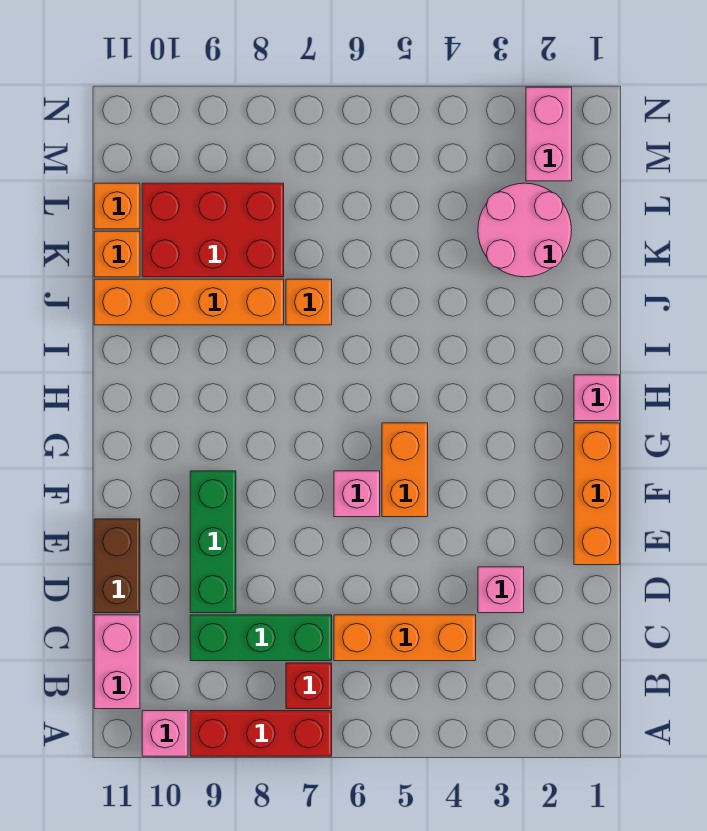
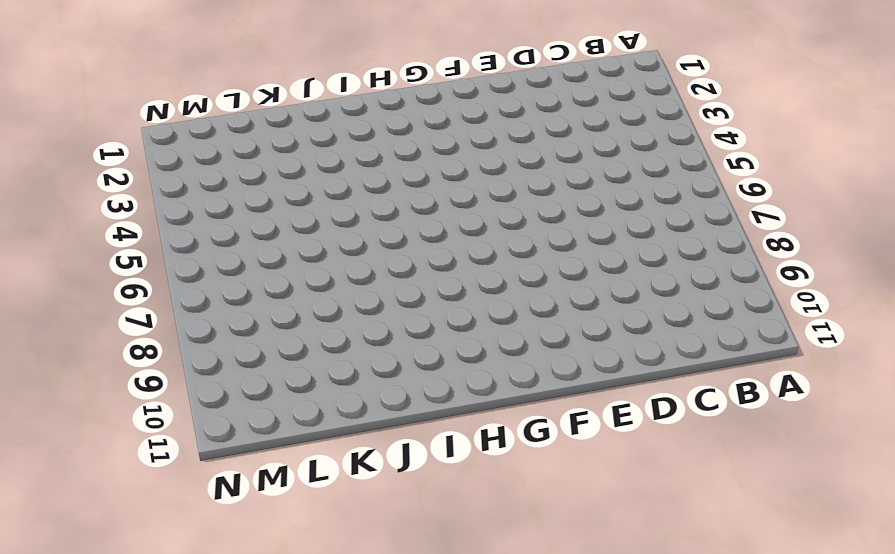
none -> red 1x3 brick [190,711,332,756]
none -> pink 1x1 brick [142,711,188,756]
none -> red 1x1 brick [286,663,332,709]

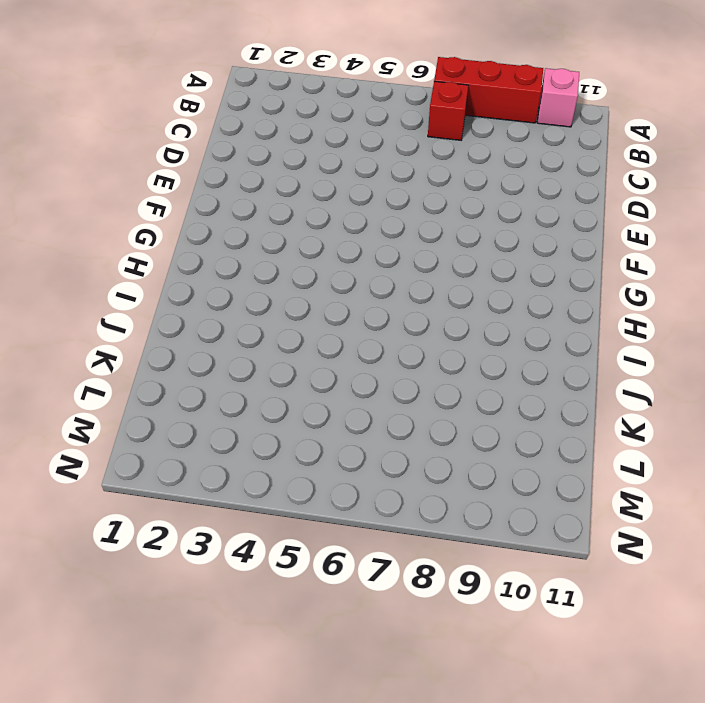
none -> pink 1x2 brick [94,615,140,709]
none -> orange 1x3 brick [334,615,476,661]
none -> green 1x3 brick [190,615,332,661]

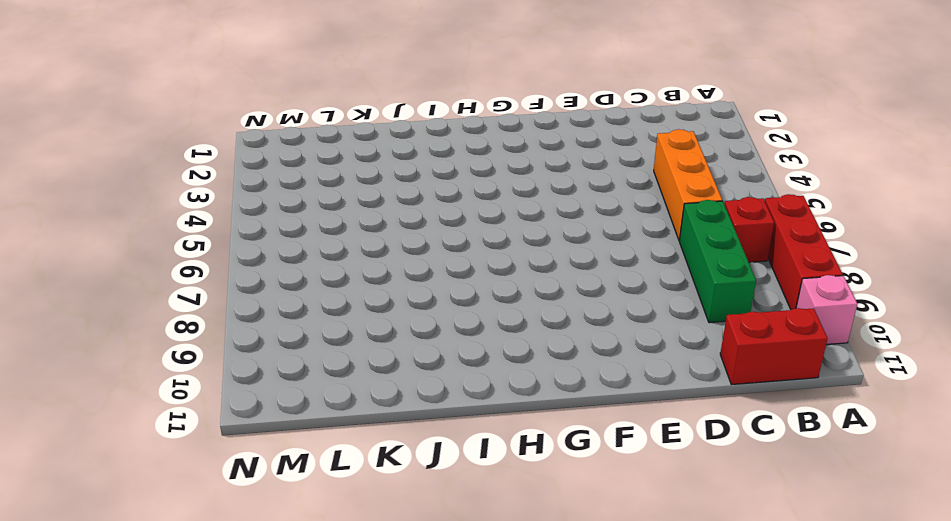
red 1x2 brick [720,308,828,385] -> pink 1x2 brick [94,615,140,709]
none -> pink 1x1 brick [478,567,524,613]
none -> green 1x3 brick [190,471,236,613]
none -> brown 1x2 brick [94,519,140,613]

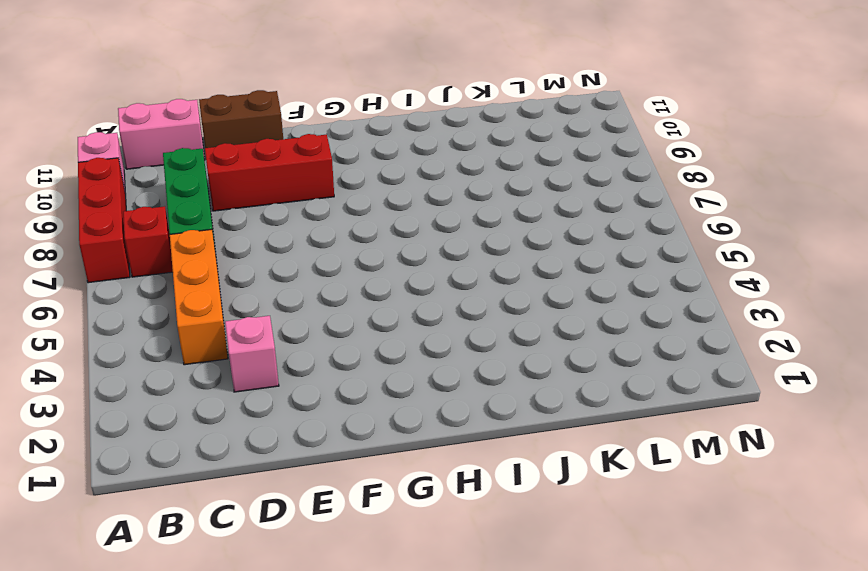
red 1x3 brick [205,134,334,211] -> green 1x3 brick [190,471,236,613]
none -> orange 1x3 brick [574,423,620,565]
none -> orange 1x2 brick [382,423,428,517]
none -> pink 1x1 brick [334,471,380,517]

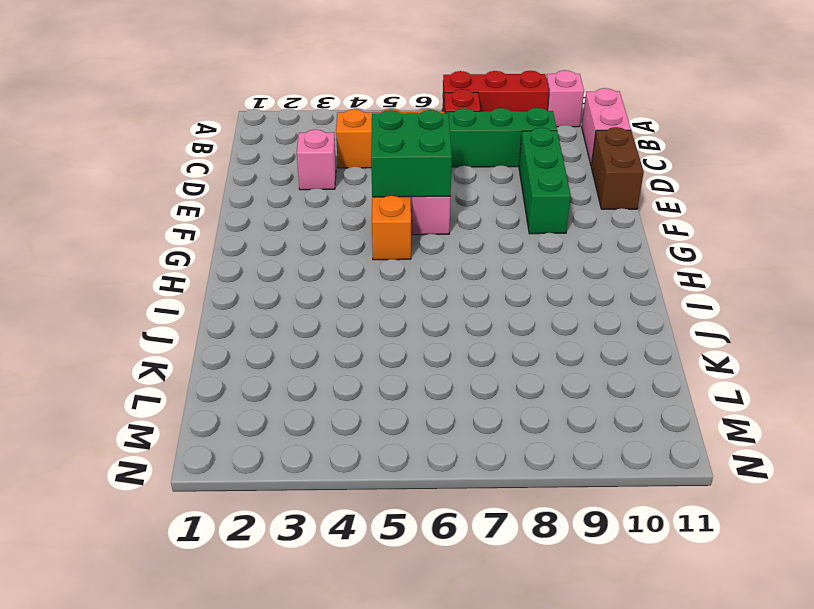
green 2x2 brick [371,110,452,197] -> none
none -> orange 1x3 brick [574,423,620,565]
none -> pink 1x1 brick [574,375,620,421]
none -> orange 1x1 brick [286,279,332,325]

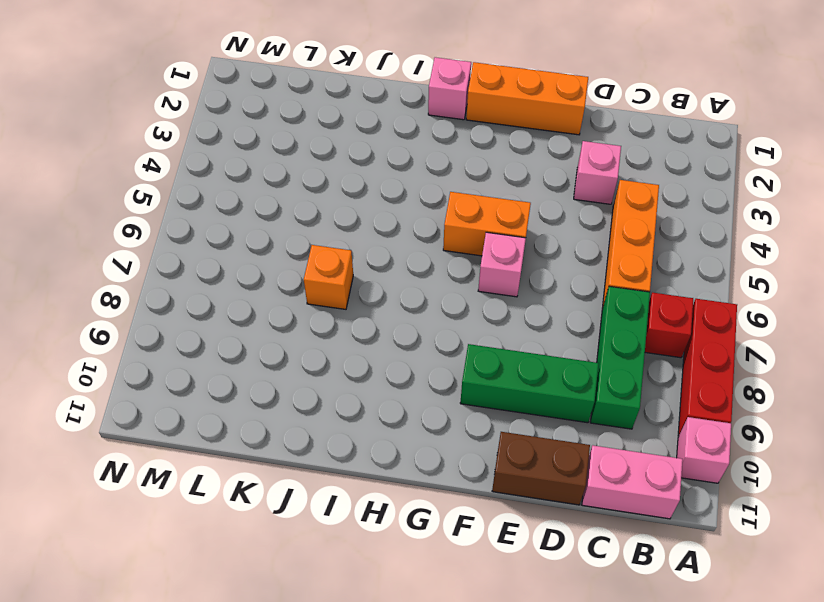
none -> orange 1x4 brick [94,279,284,325]
none -> pink 2x2 round brick [478,183,572,277]
none -> red 2x3 brick [142,183,284,277]

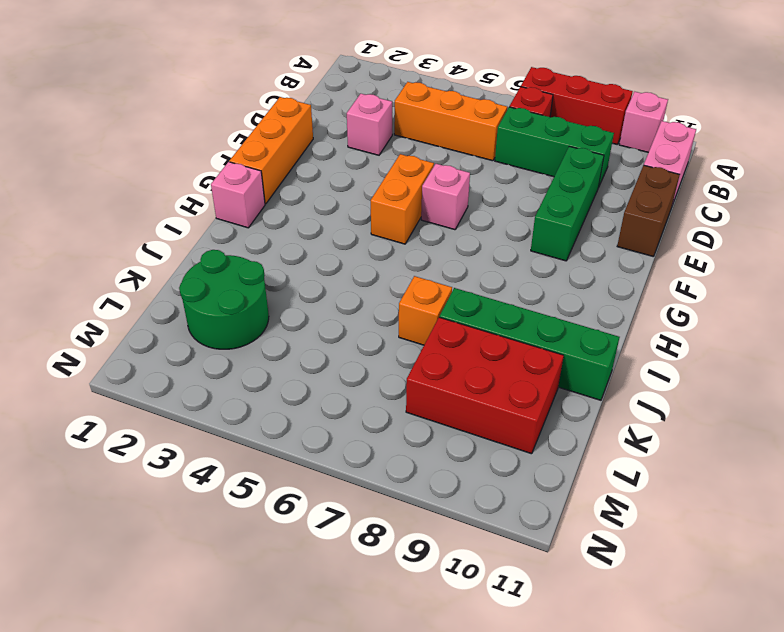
green 1x4 brick [440,288,620,400] -> orange 1x4 brick [94,279,284,325]
green 2x2 round brick [179,250,269,349] -> pink 2x2 round brick [478,183,572,277]
none -> orange 1x1 brick [94,231,140,277]
none -> orange 1x1 brick [94,183,140,229]
none -> pink 1x2 brick [526,87,572,181]

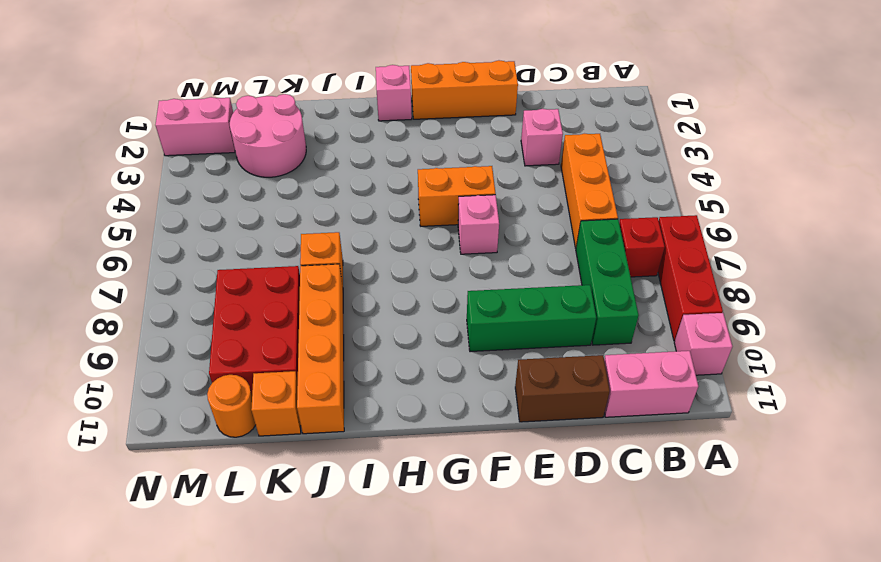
orange 1x1 round brick [207,375,256,437] -> orange 1x1 brick [94,183,140,229]

